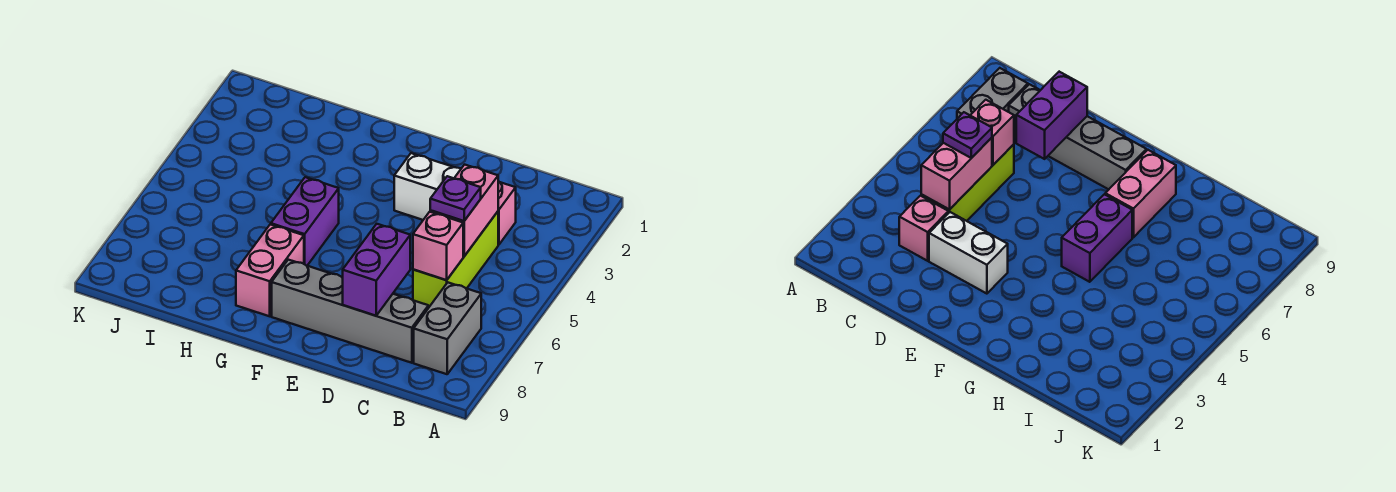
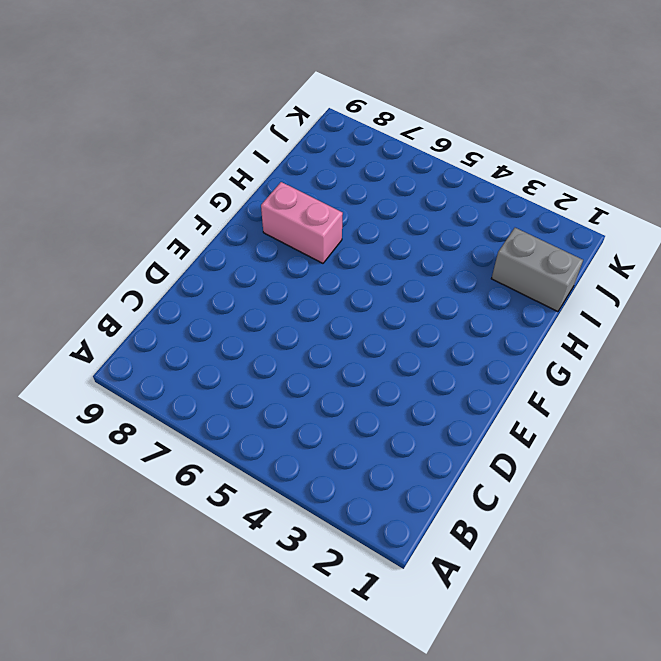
grey 1x2 brick [491,228,583,312] -> grey 1x2 brick moved to [414,283,481,374]
none -> pink 1x1 brick [498,181,516,245]
none -> lime 1x3 brick [413,212,498,308]

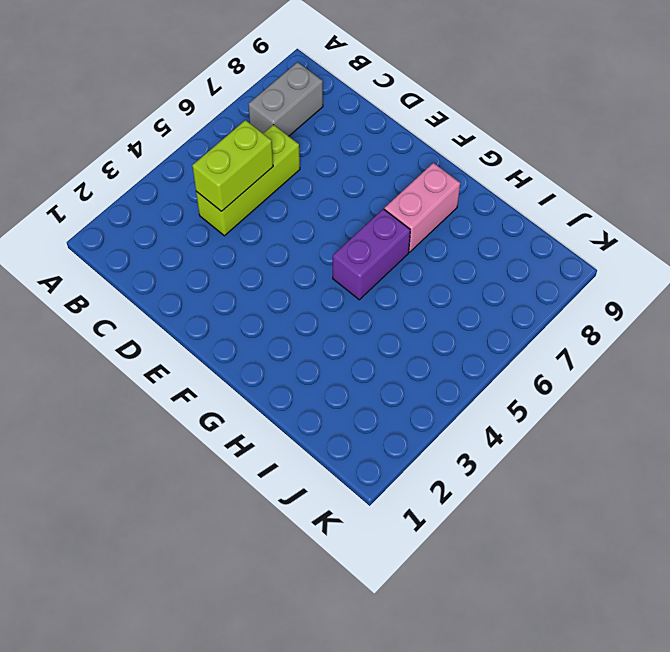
lime 1x2 brick [192,120,273,211] -> pink 1x2 brick [430,165,498,256]
none -> pink 1x1 brick [498,181,516,245]
none -> grey 1x4 brick [272,260,428,363]

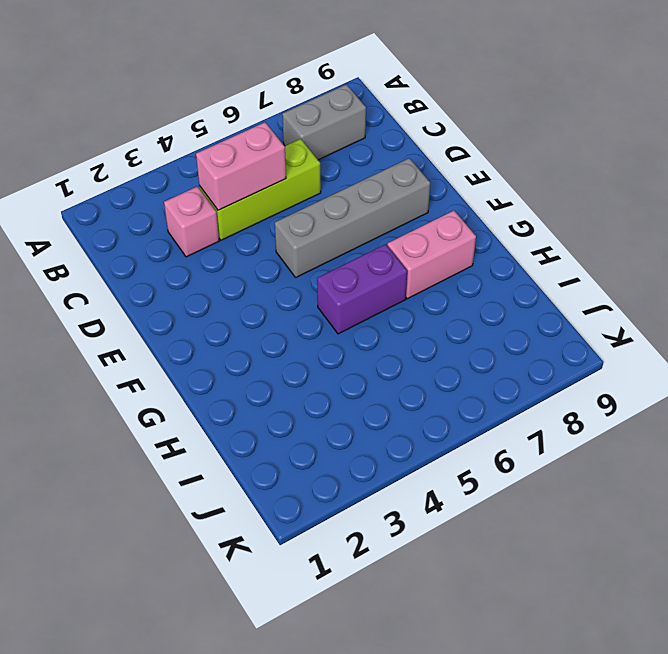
grey 1x4 brick [275,158,430,277] -> grey 1x4 brick turned to [272,260,428,363]
none -> white 1x2 brick [394,153,461,220]
none -> pink 1x1 brick [413,212,463,280]

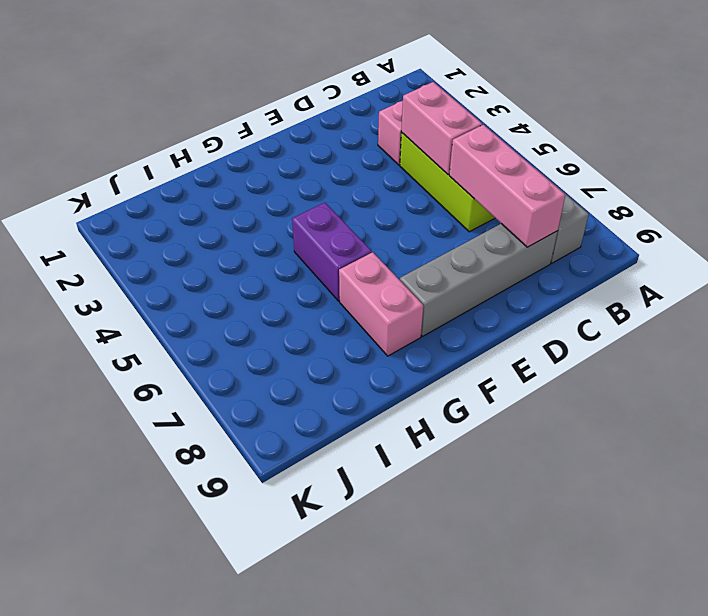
pink 1x3 brick [449,125,565,247] -> pink 1x1 brick [413,212,463,280]
none -> white 1x2 brick [394,153,461,220]
none -> purple 1x2 brick [343,224,410,316]

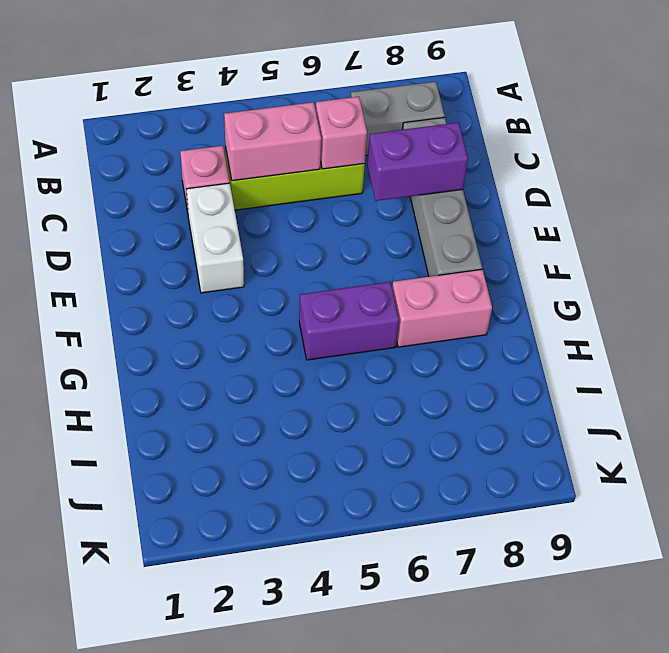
none -> purple 1x1 plate [430,176,481,221]

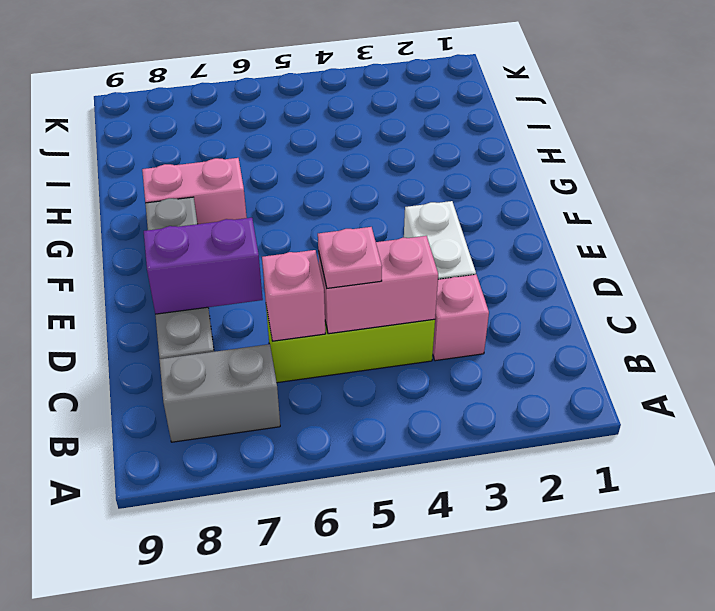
pink 1x1 plate [318,227,382,288] -> purple 1x1 plate [430,176,481,221]
none -> purple 1x2 brick [271,177,339,266]

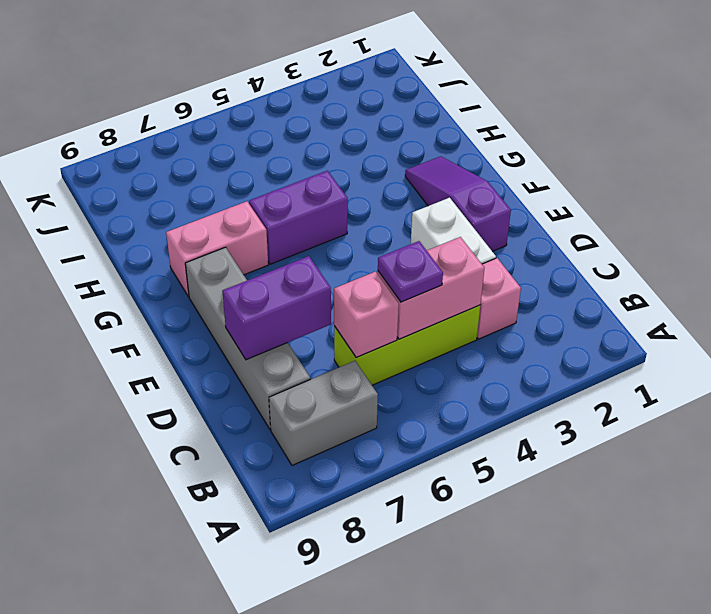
purple 1x3 slope [405,156,511,251] -> none

